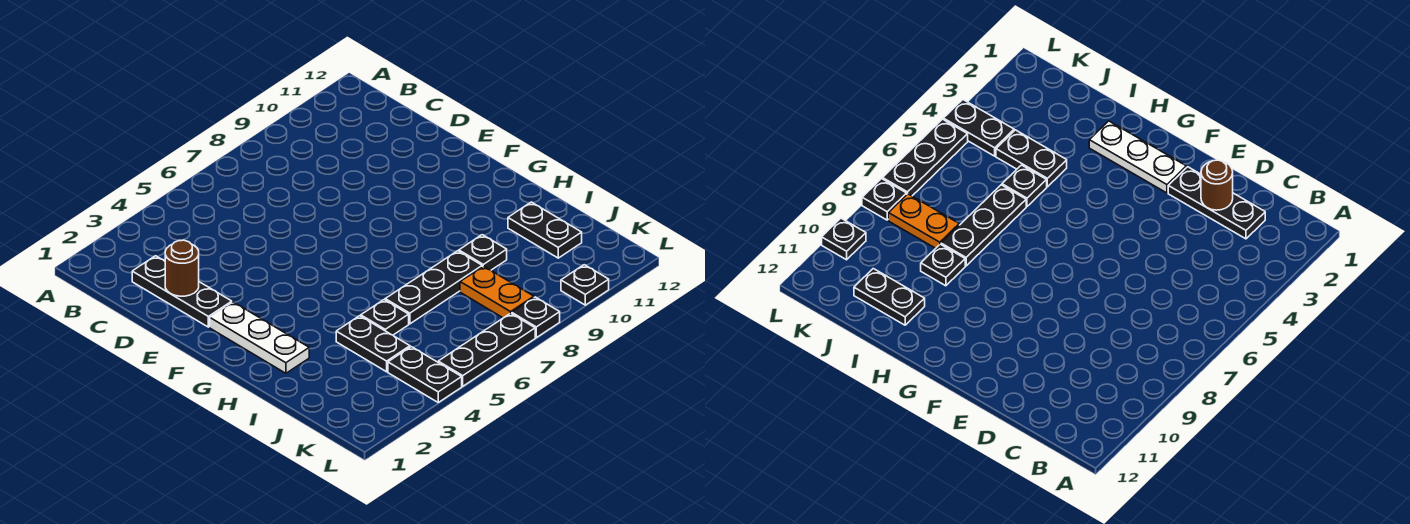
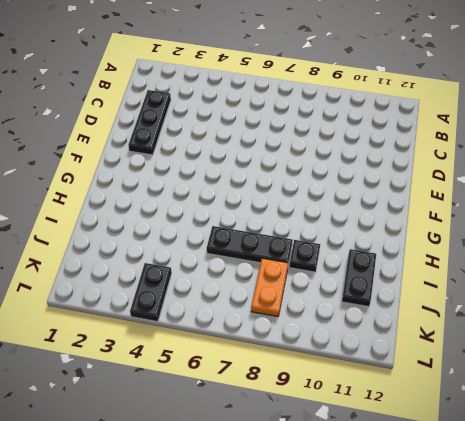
none -> white 1x3 plate [210,302,309,373]
none -> black 1x2 plate [336,316,410,372]
none -> black 1x1 plate [361,300,409,335]

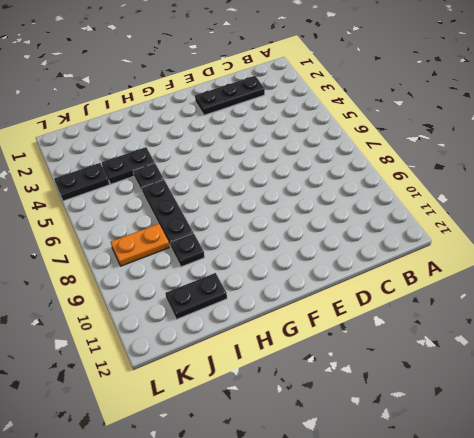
none -> white 1x3 plate [210,302,309,373]
none -> black 1x3 plate [438,313,535,386]
none -> black 1x1 plate [512,297,560,338]

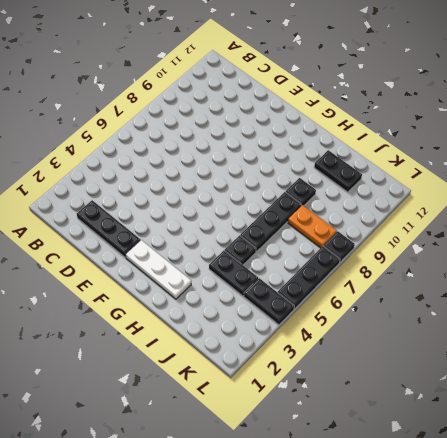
none -> black 1x1 plate [561,265,609,305]
none -> brown 1x1 round brick [165,240,199,296]

